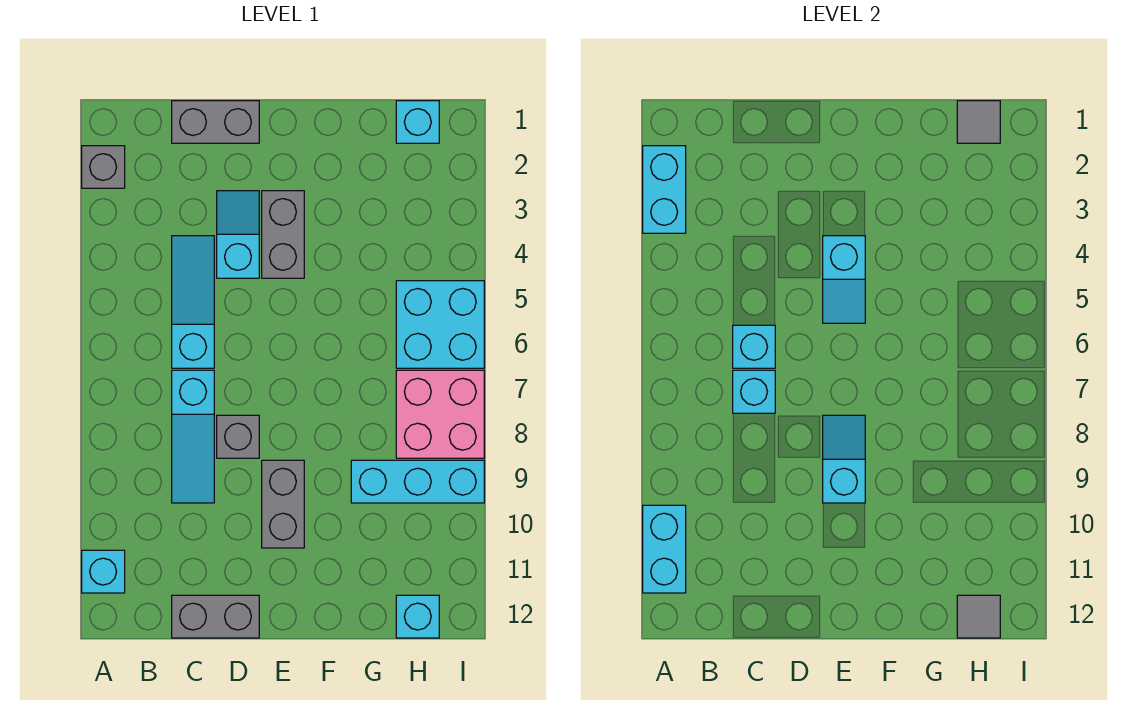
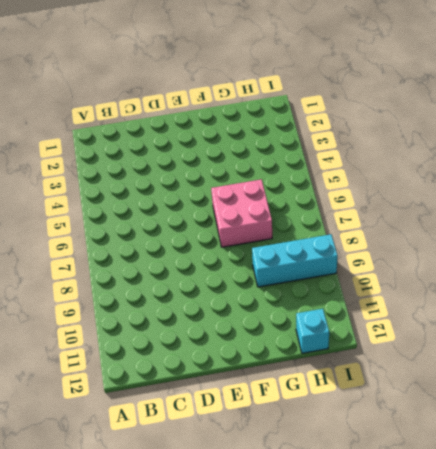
pink 2x2 brick [211,179,272,247] -> pink 2x2 brick moved to [396,370,484,458]
none -> grey 1x1 brick [82,146,125,188]
none -> cyan 1x1 brick [82,550,125,593]
none -> grey 1x2 brick [172,101,259,143]

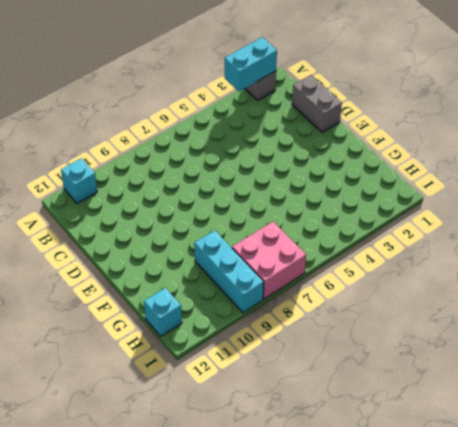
none -> cyan 1x3 slope [172,236,214,368]
none -> cyan 1x3 slope [172,370,214,503]
none -> grey 1x2 brick [172,595,259,638]

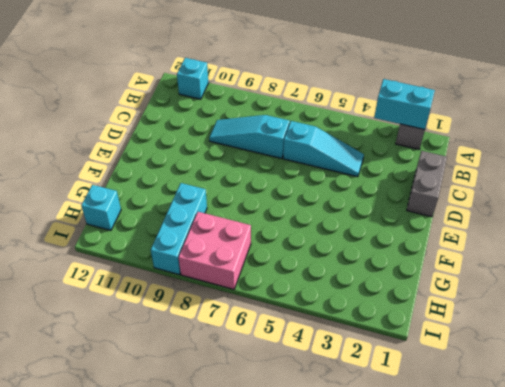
none -> grey 1x2 brick [172,595,259,638]
none -> cyan 1x2 slope [217,191,259,278]
none -> grey 1x1 brick [217,415,259,458]

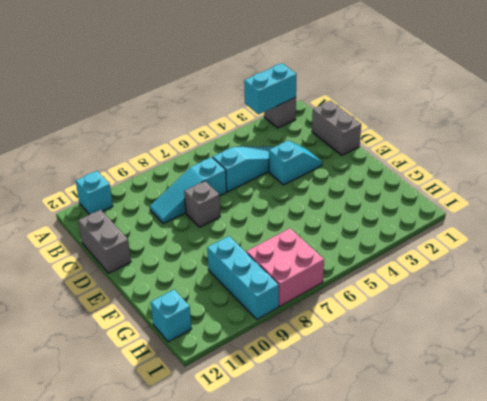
none -> grey 1x2 brick [262,191,304,278]
none -> grey 1x2 brick [262,460,304,548]
none -> cyan 1x1 brick [396,101,439,143]

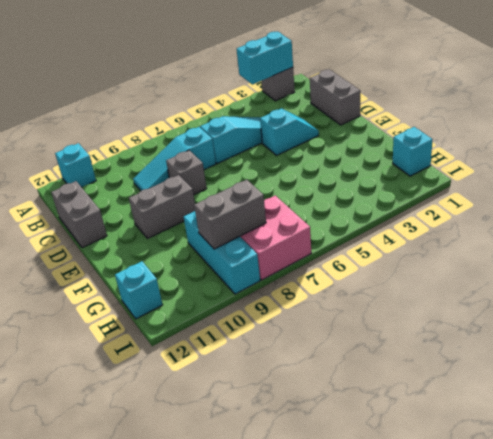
grey 1x2 brick [194,180,266,249] -> grey 1x2 brick moved to [262,191,304,278]
none -> cyan 2x2 brick [396,281,484,368]
none -> cyan 1x2 brick [643,505,686,593]
none -> cyan 1x1 brick [733,325,775,368]

